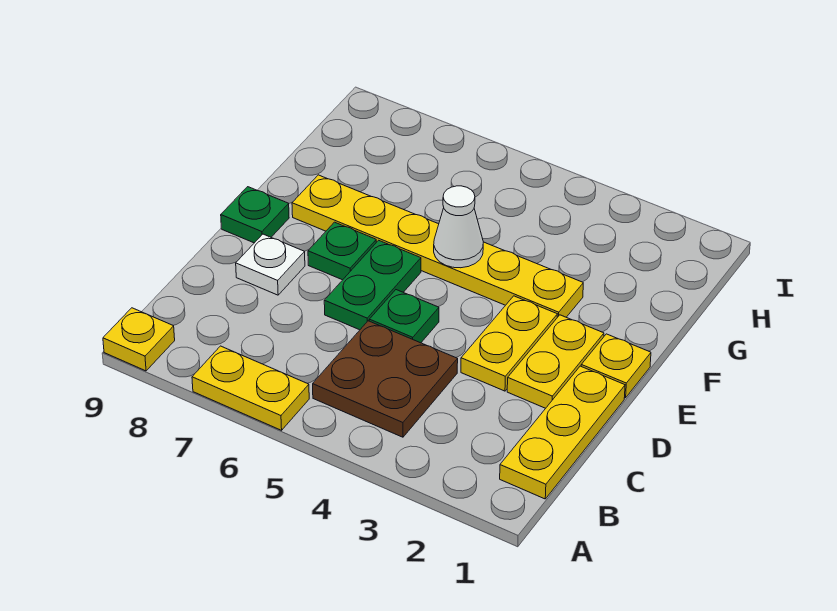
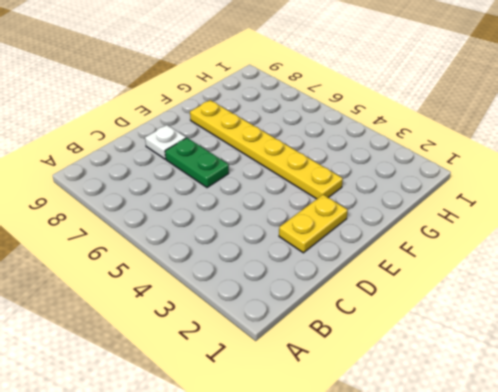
green 1x2 plate [165,138,229,188] -> green 1x2 plate turned to [324,240,421,330]
none -> yellow 1x2 plate [192,346,309,430]
none -> yellow 1x1 plate [103,308,175,371]
none -> yellow 1x3 plate [500,366,625,499]

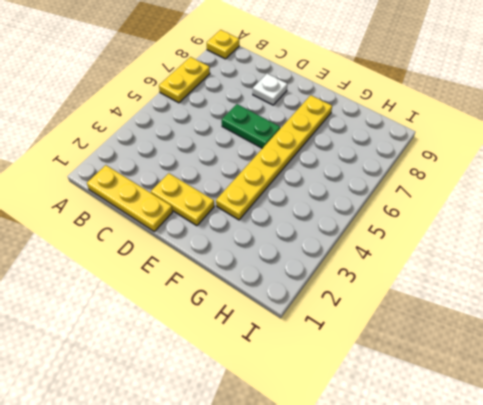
none -> brown 2x2 plate [313,321,458,437]
none -> yellow 1x2 plate [461,296,557,391]
none -> green 1x1 plate [369,290,439,343]

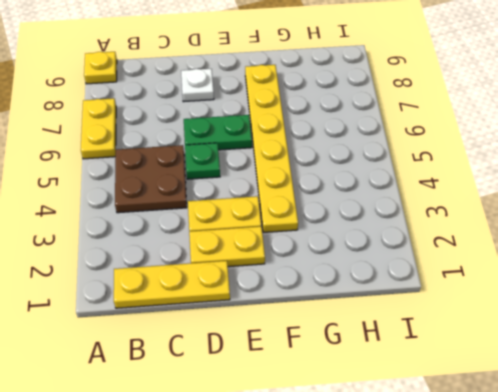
none -> yellow 1x1 plate [581,334,651,398]
none -> green 1x1 plate [308,222,376,280]
none -> green 1x1 plate [221,187,289,243]

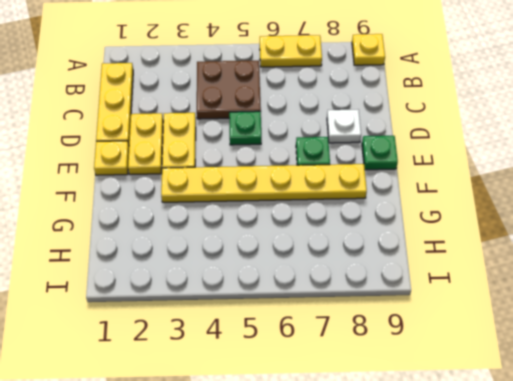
none -> green 1x2 plate [324,240,421,330]
none -> white 1x1 cone [434,186,483,268]

